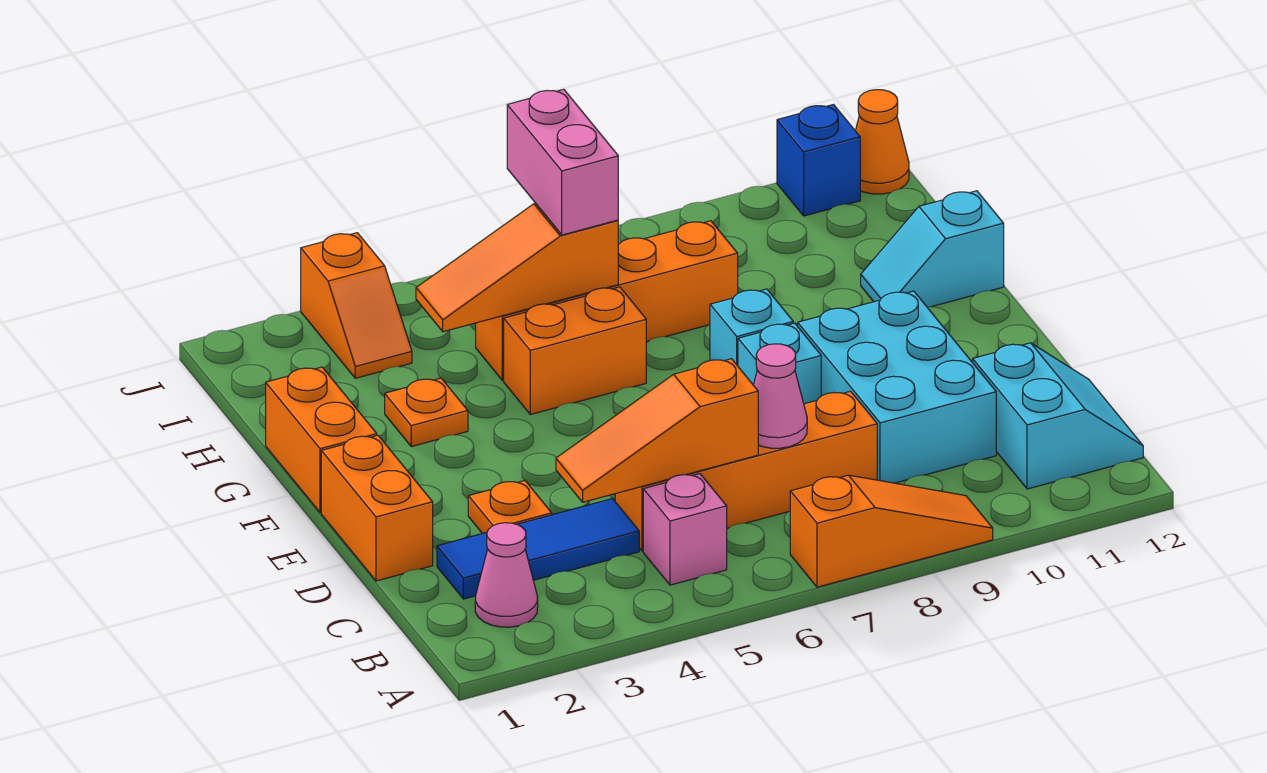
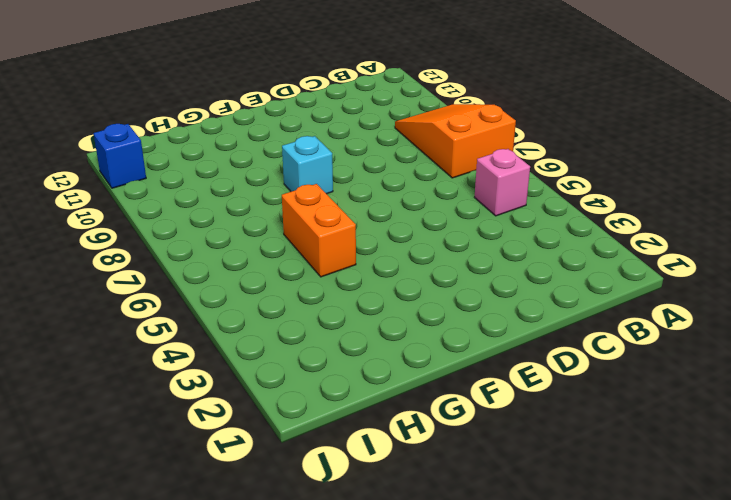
orange 2x3 slope [395,104,516,178] -> orange 1x3 slope [790,475,993,587]
none -> pink 1x1 cone [475,523,538,627]
none -> cyan 2x2 slope [973,343,1143,489]
none -> blue 1x3 tile [437,499,639,599]

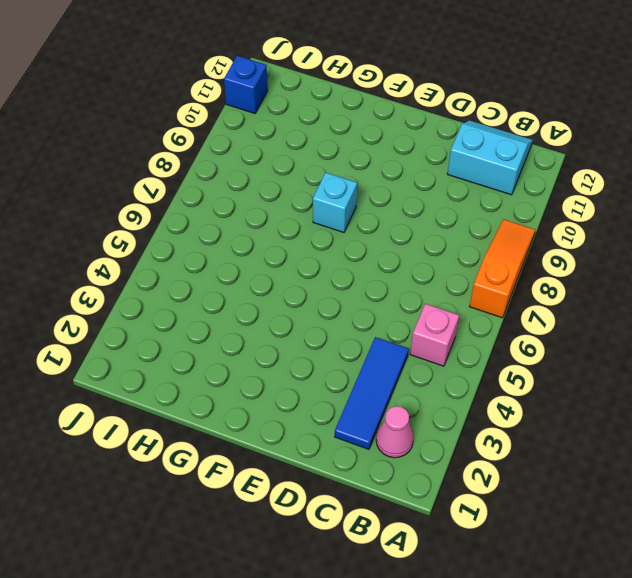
none -> orange 1x4 brick [615,391,877,551]
none -> cyan 2x3 brick [798,291,996,483]
none -> orange 1x2 brick [321,435,433,581]

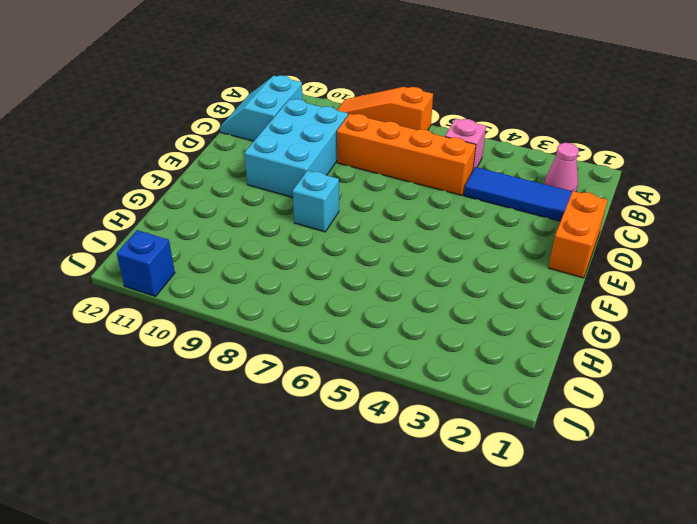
none -> orange 1x1 plate [468,480,552,534]
none -> cyan 1x1 brick [738,323,821,404]
none -> orange 1x2 brick [266,367,377,513]

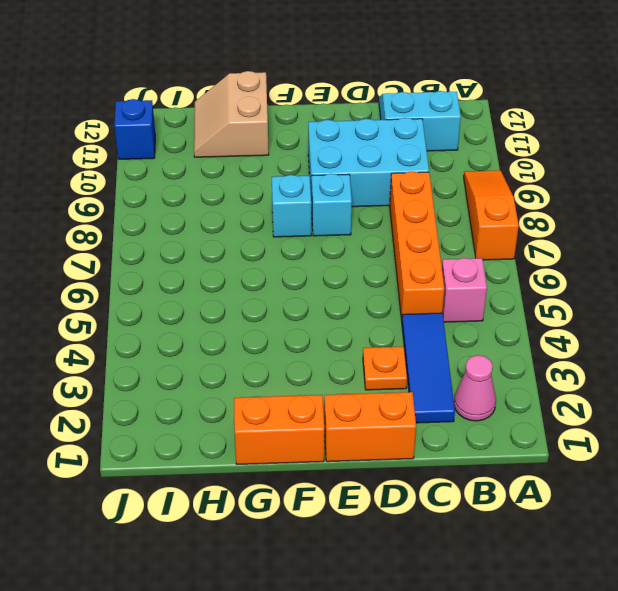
tan 2x2 slope [194,71,269,157] -> cyan 1x2 slope [861,191,1004,307]
none -> orange 1x1 plate [385,378,468,447]
none -> orange 1x2 brick [504,287,646,414]
none -> orange 1x4 brick [476,221,738,380]

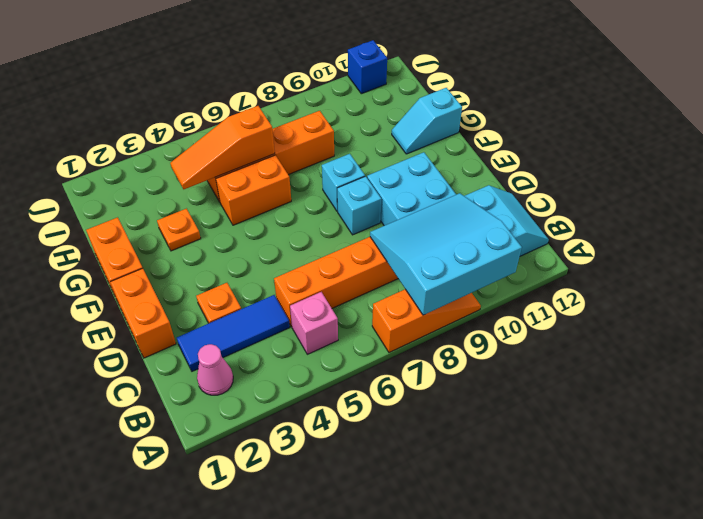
cyan 3x3 slope [370,193,522,315] -> none
none -> orange 1x2 slope [301,233,412,378]
none -> orange 1x1 cone [855,90,909,194]
none -> orange 1x3 slope [556,359,758,502]

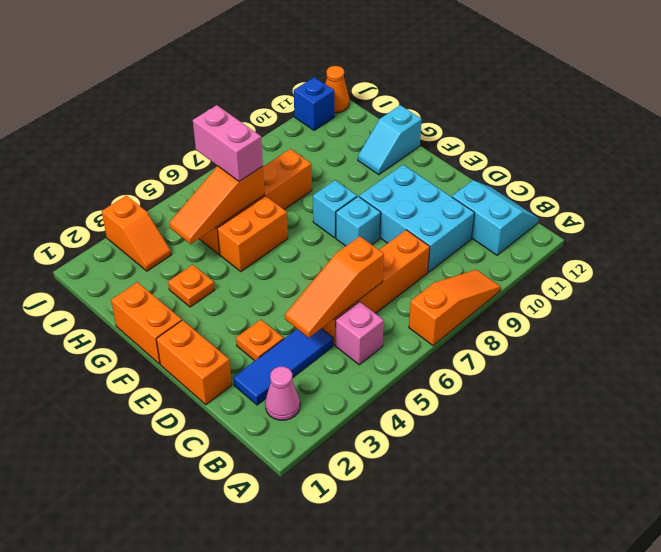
none -> pink 1x1 cone [754,344,807,448]

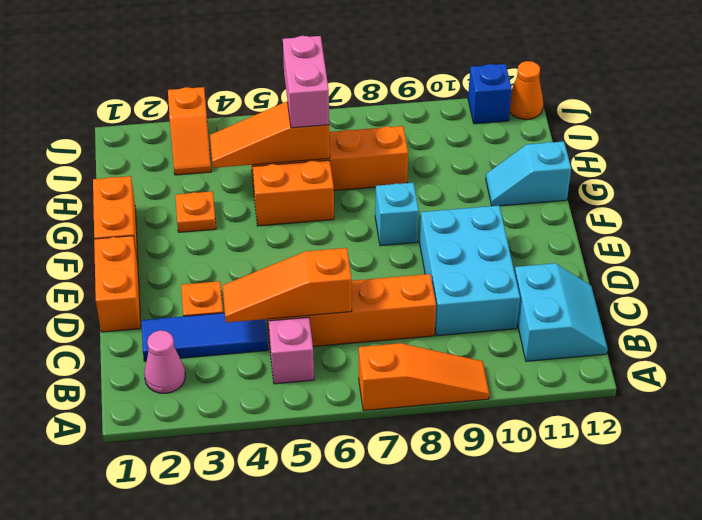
none -> cyan 1x1 brick [738,323,821,404]
none -> pink 1x1 cone [754,344,807,448]

